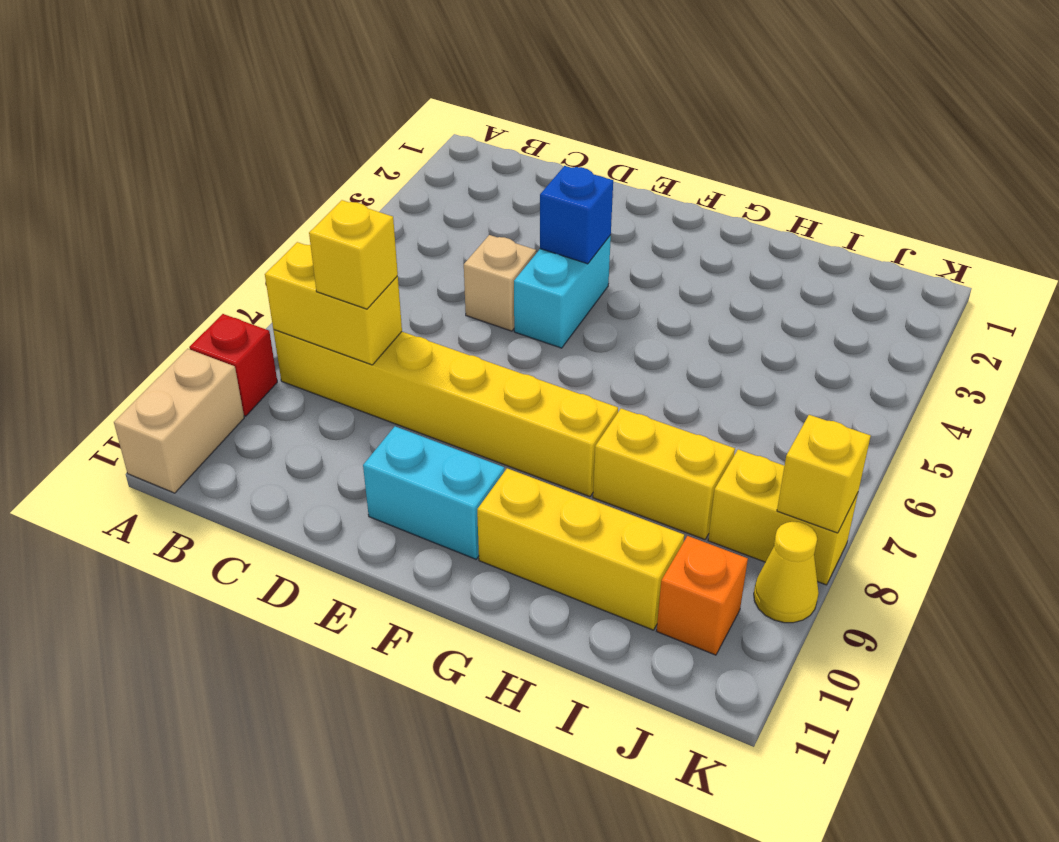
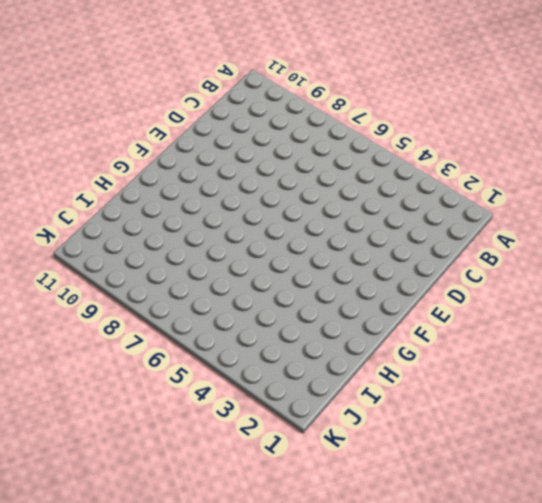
none -> red 1x1 brick [189,314,277,416]
none -> tan 1x2 brick [114,349,244,493]
none -> yellow 1x6 brick [273,330,618,496]

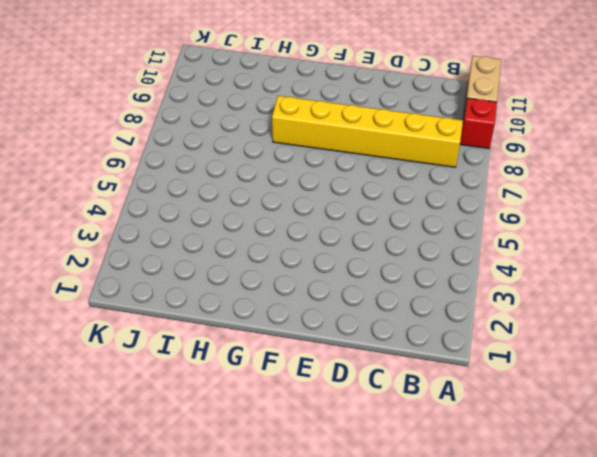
none -> tan 1x1 brick [464,235,536,331]
none -> cyan 1x2 brick [514,235,611,348]
none -> cyan 1x2 brick [363,426,504,559]

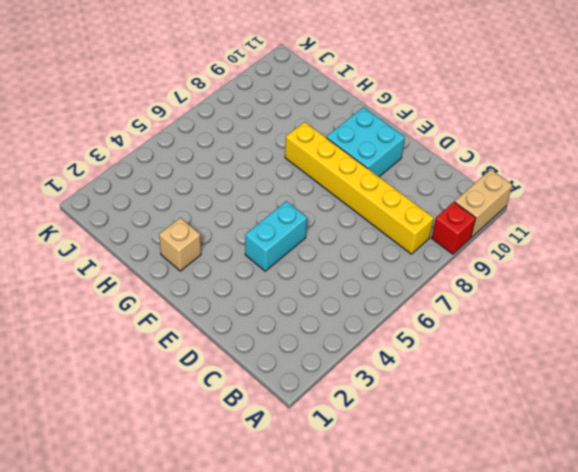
cyan 2x2 brick [326,107,405,177] -> cyan 1x2 brick [363,426,504,559]
tan 1x1 brick [159,218,201,271] -> tan 1x1 brick moved to [464,235,536,331]
none -> yellow 1x3 brick [477,468,684,630]
none -> yellow 1x2 brick [593,408,735,539]
none -> yellow 1x2 brick [708,449,858,585]

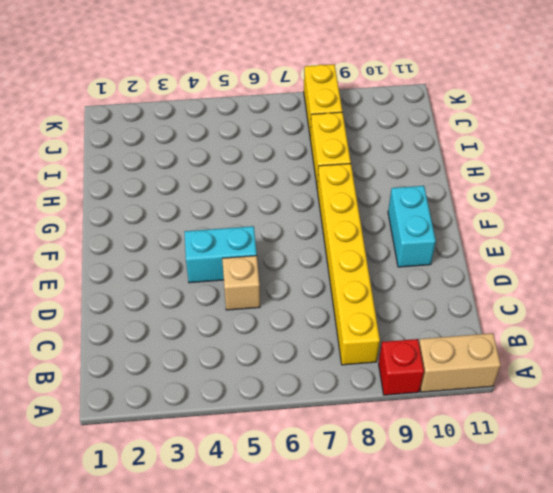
none -> yellow 1x3 brick [477,468,684,630]
none -> orange 1x1 brick [657,536,748,655]
none -> yellow 1x1 cone [754,522,819,623]

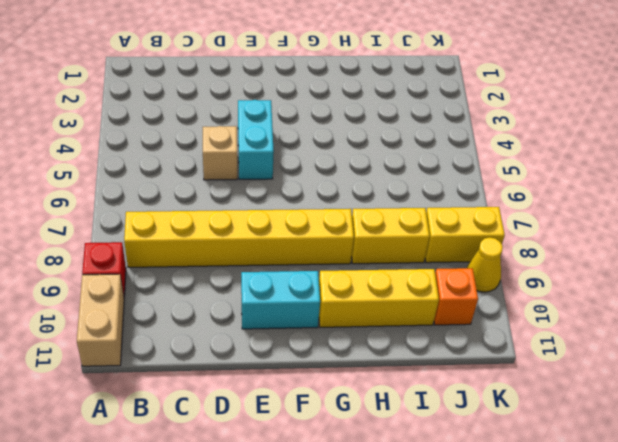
none -> yellow 1x2 brick [265,242,402,365]
none -> blue 1x1 brick [540,166,613,264]
none -> yellow 1x1 brick [777,415,871,533]

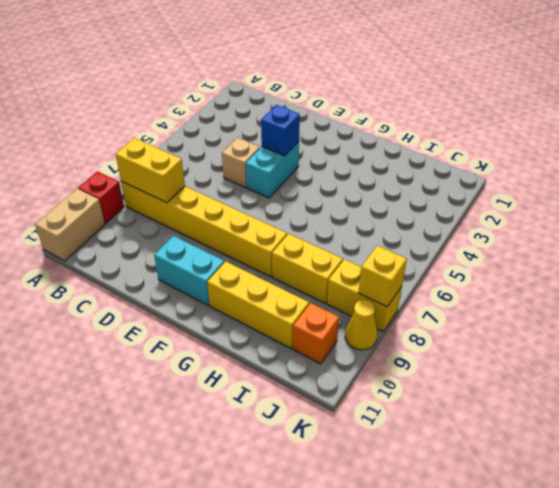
none -> yellow 1x1 brick [309,200,398,309]

